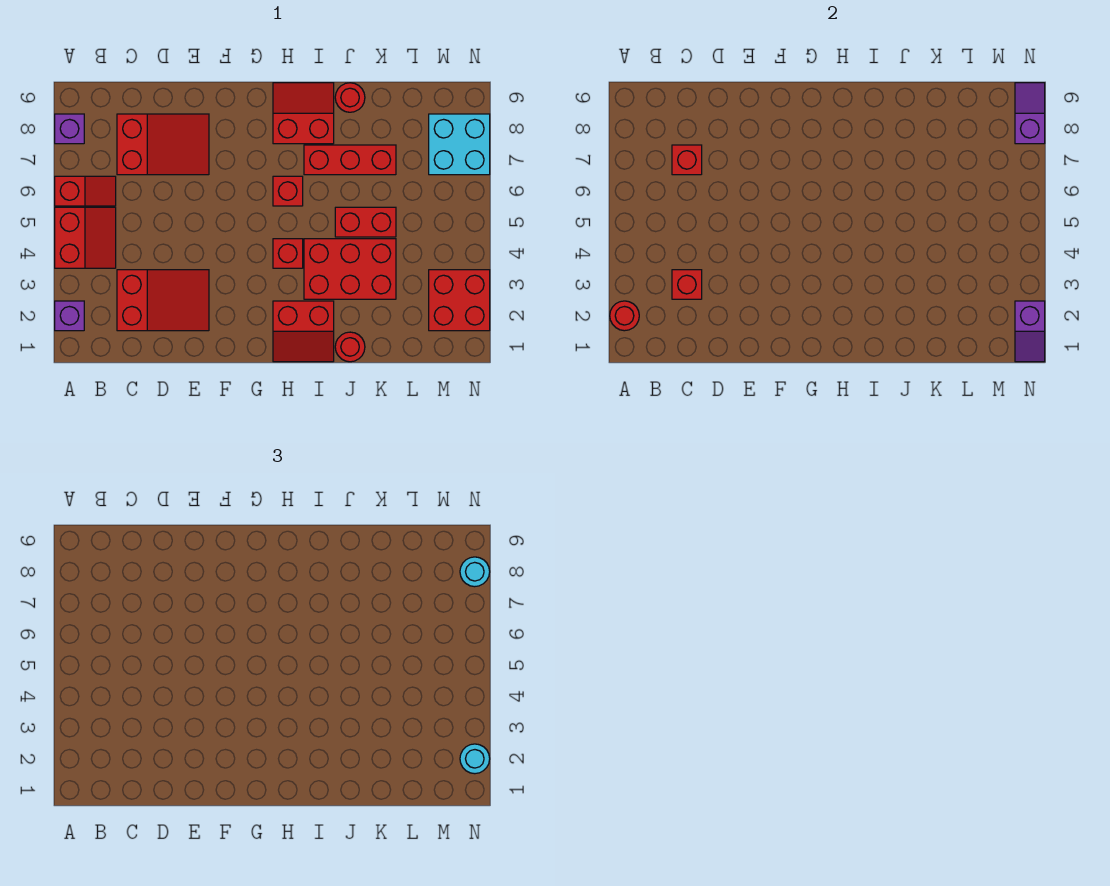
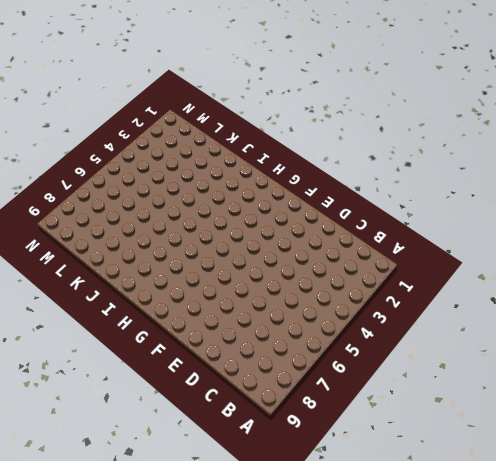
none -> purple 1x1 brick [55,301,84,331]
none -> red 2x2 slope [55,207,116,268]
none -> red 1x2 slope [55,176,116,206]

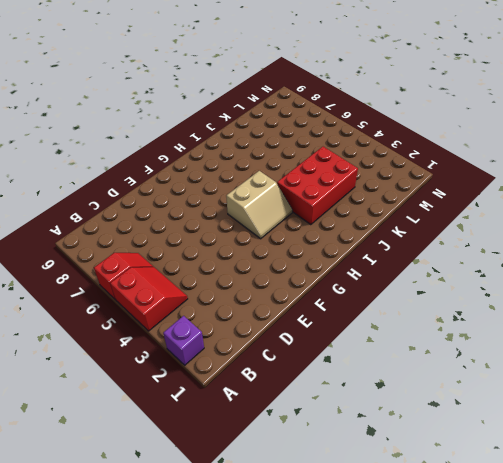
tan 2x2 slope [226,171,292,239] -> red 1x1 brick [273,239,303,268]
none -> purple 1x1 brick [55,114,84,144]
none -> red 2x3 slope [117,270,209,331]
none -> red 2x3 slope [117,114,209,175]

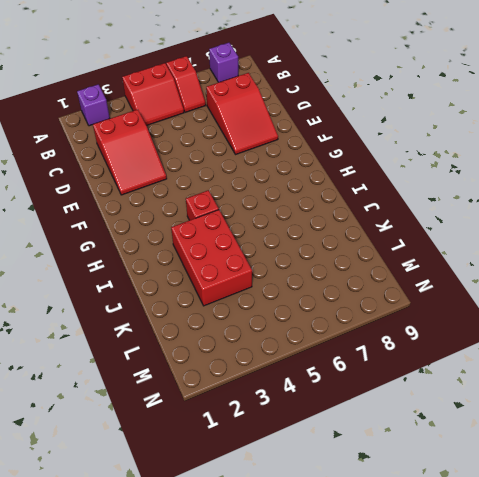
none -> red 2x2 slope [273,301,334,362]
none -> red 1x1 brick [273,176,303,206]
none -> red 2x2 slope [273,83,334,144]

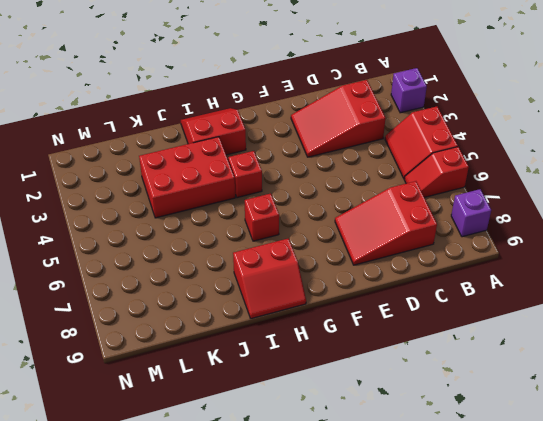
none -> red 1x3 brick [304,145,396,175]
none -> red 1x1 round brick [335,332,365,362]
none -> red 1x2 brick [335,207,396,237]

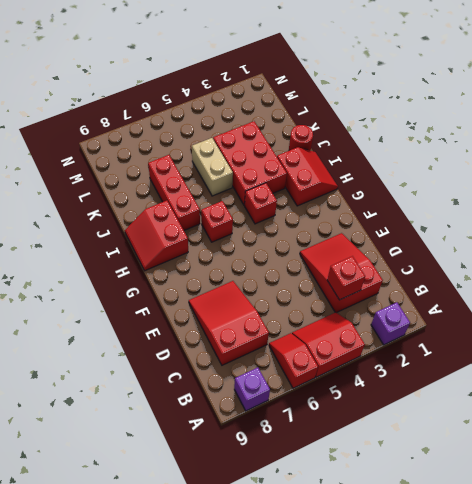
tan 1x2 brick [192,138,233,196] -> red 1x2 brick [335,207,396,237]
none -> red 1x1 round brick [335,83,365,112]
none -> red 2x2 brick [429,270,490,331]
none -> cyan 2x2 brick [429,114,490,175]

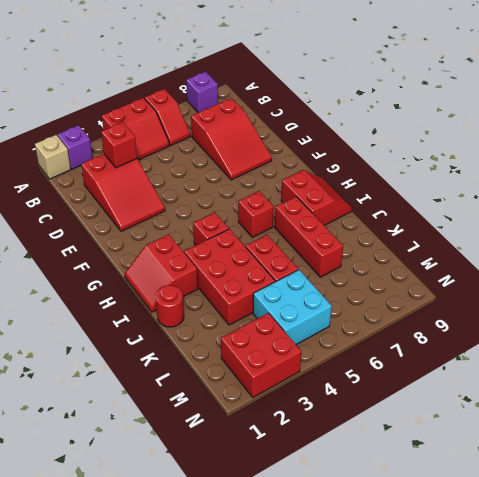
tan 1x1 brick [35,135,71,179] -> none
cyan 2x2 brick [253,270,332,344] -> cyan 2x2 brick moved to [429,114,490,175]
none -> red 1x1 round brick [335,83,365,112]
none -> red 1x1 round brick [610,301,639,331]
none -> red 1x1 brick [672,145,702,175]

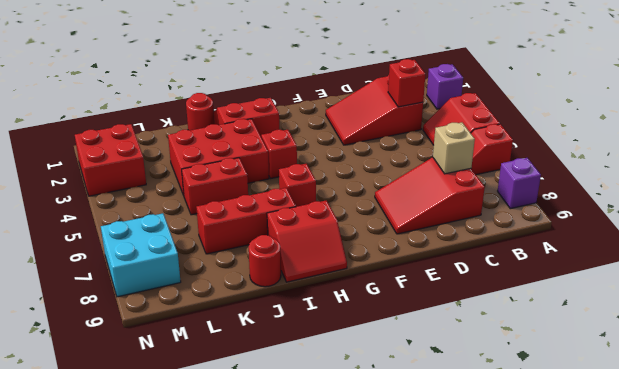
tan 1x1 brick [433,122,475,174] -> red 1x1 brick [672,145,702,175]
none -> red 1x1 round brick [610,301,639,331]
none -> purple 1x2 slope [1015,301,1045,362]
none -> purple 1x2 slope [1015,83,1045,144]

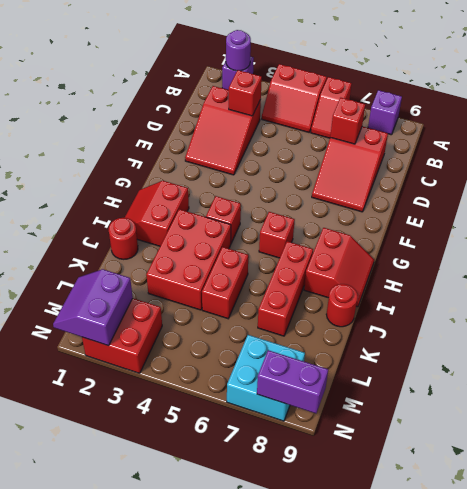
purple 1x1 round brick [226,30,251,71] -> red 1x1 round brick [610,301,639,331]
purple 2x2 slope [53,269,133,346] -> purple 1x2 slope [1015,301,1045,362]
purple 1x2 brick [257,350,328,413] -> purple 1x2 slope [1015,83,1045,144]
none -> cyan 1x1 round brick [460,744,490,774]
none -> cyan 1x1 round brick [460,557,490,587]

